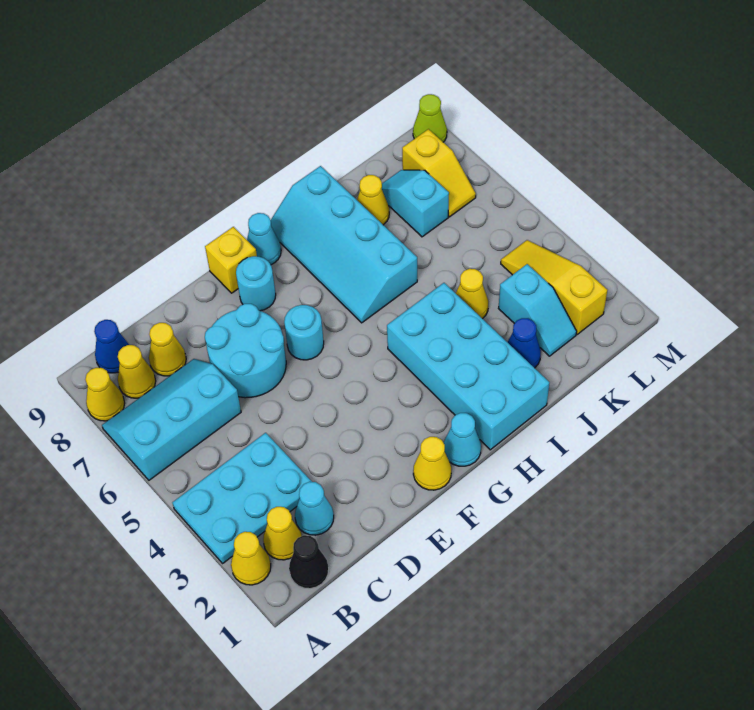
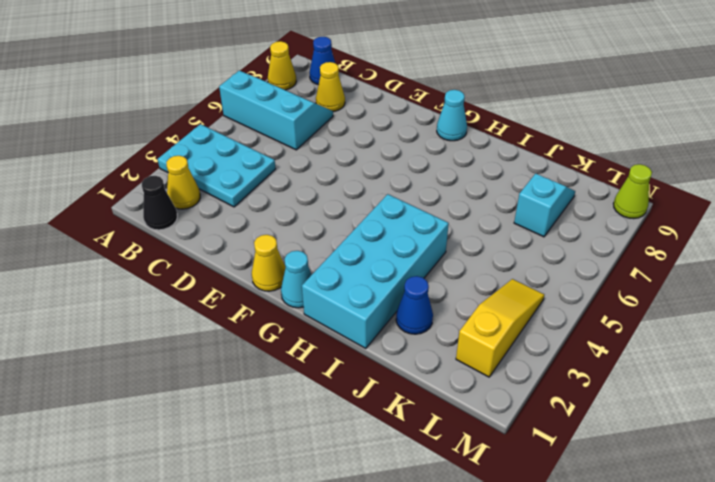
none -> yellow 1x1 cone [231,532,271,585]
none -> yellow 1x1 cone [118,345,156,398]
none -> cyan 1x1 cone [295,482,334,535]

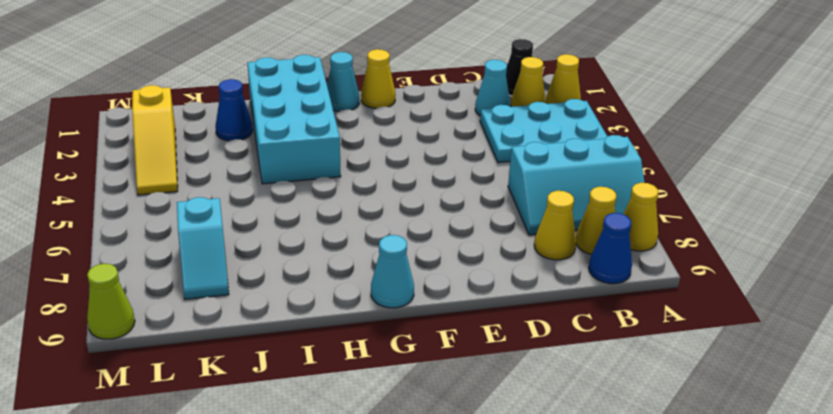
none -> cyan 2x2 round brick [205,304,286,398]
none -> cyan 1x1 round brick [284,305,324,360]
none -> cyan 1x1 round brick [236,256,276,311]

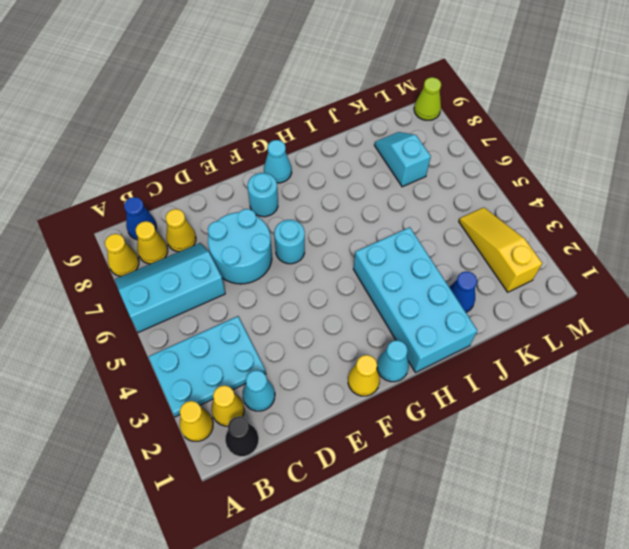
none -> yellow 1x1 brick [205,227,257,293]
none -> cyan 2x4 slope [271,166,417,323]
none -> yellow 1x1 cone [456,269,489,319]

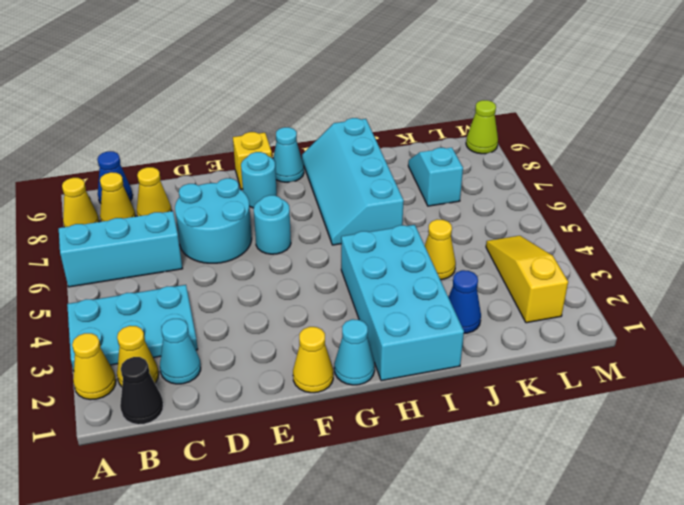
none -> yellow 1x1 cone [357,175,389,225]
none -> cyan 1x2 slope [498,264,577,356]
none -> yellow 1x2 slope [402,129,476,217]

